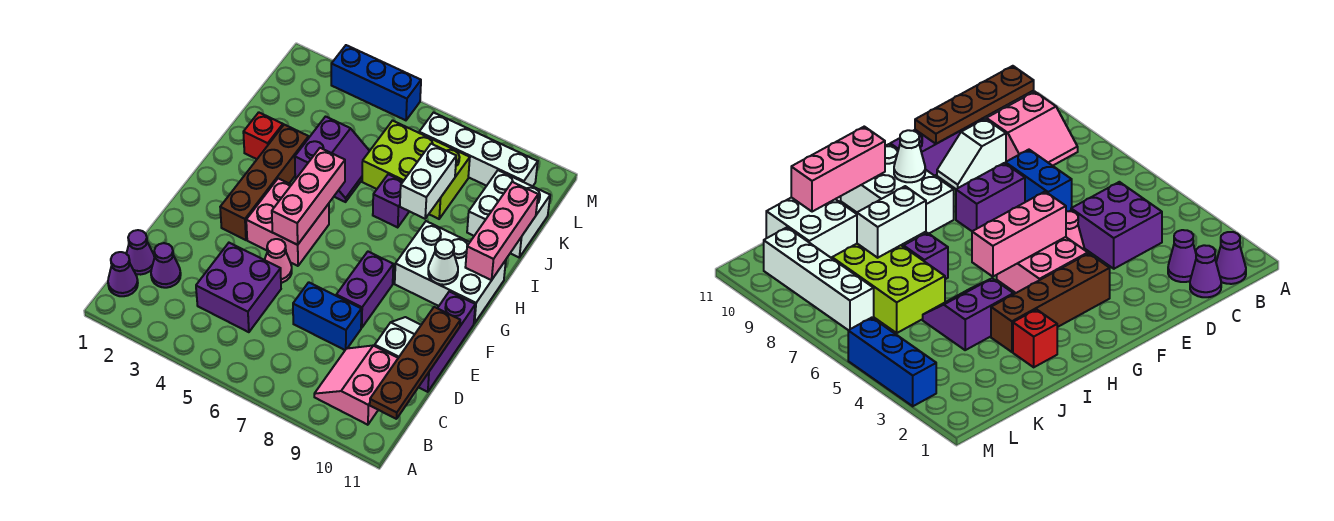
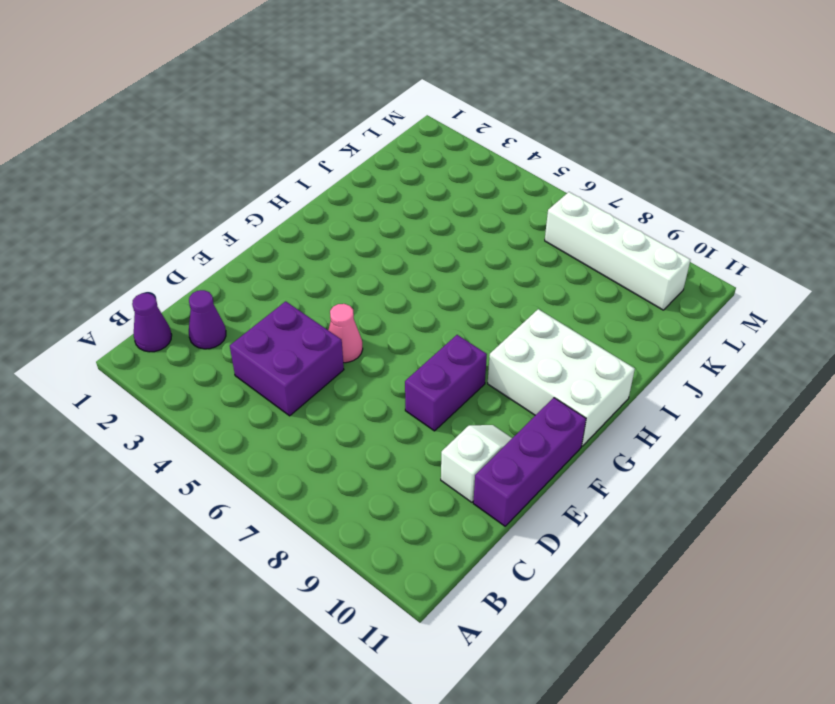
none -> pink 2x2 slope [314,346,398,425]
none -> purple 1x1 cone [126,230,155,275]
none -> blue 1x2 brick [293,282,361,350]

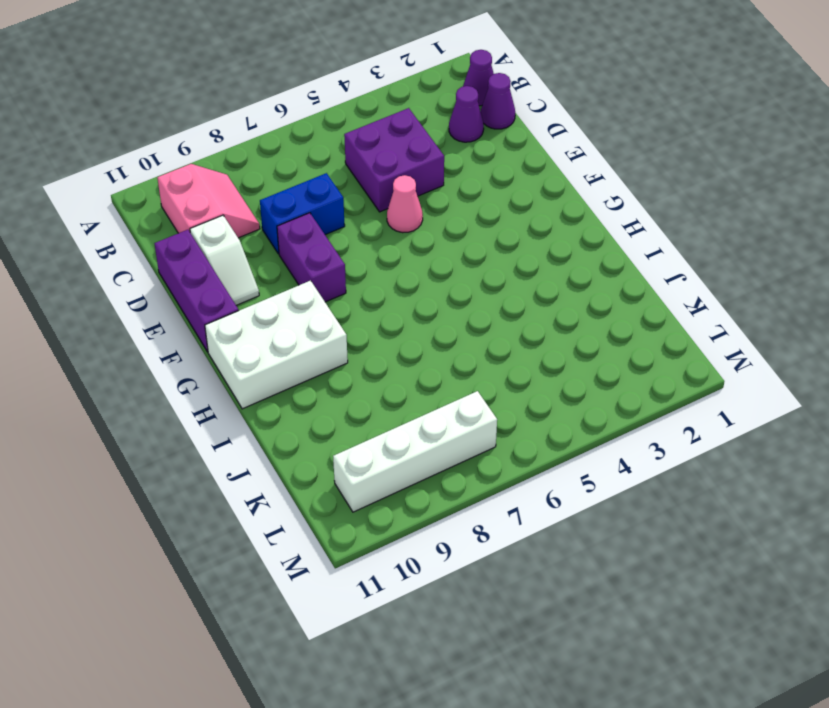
none -> brown 1x4 brick [220,125,309,240]
none -> pink 2x2 brick [246,178,329,266]
none -> red 1x1 brick [243,112,283,159]

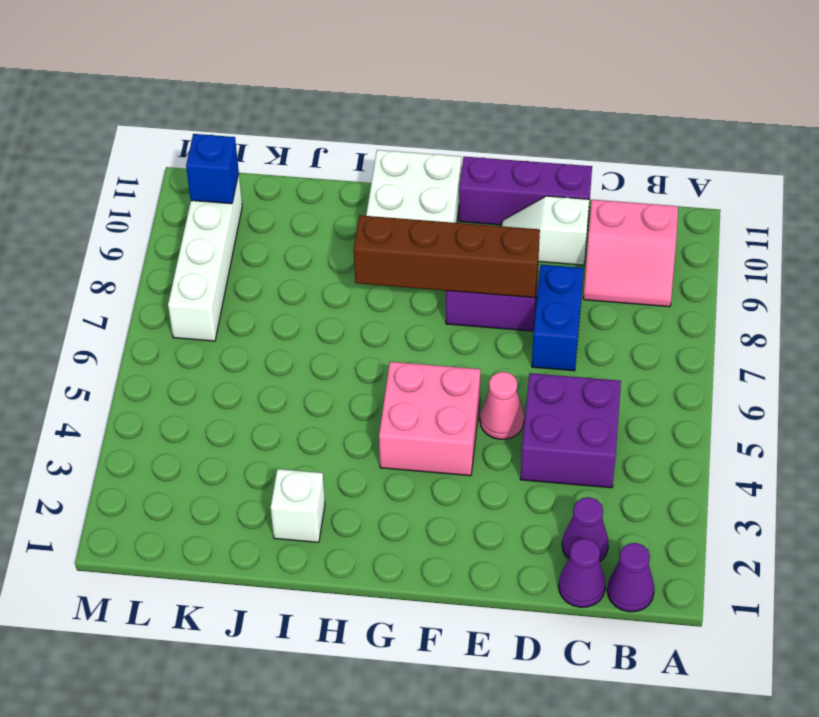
brown 1x4 brick [354,215,540,298] -> brown 1x4 brick moved to [220,125,309,240]
white 1x1 brick [271,469,325,542] -> red 1x1 brick [243,112,283,159]
blue 1x1 brick [186,134,239,204] -> none
none -> purple 2x2 slope [295,117,369,202]
none -> purple 1x1 brick [373,174,409,227]
none -> lime 2x3 brick [362,121,470,219]

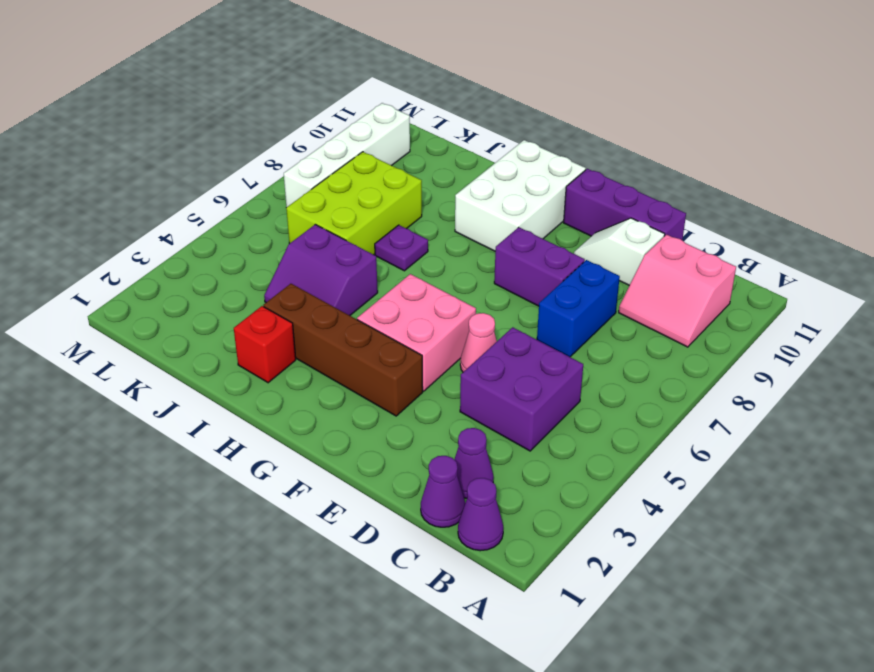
purple 2x2 slope [264,224,378,316] -> purple 2x2 slope turned to [295,117,369,202]
purple 1x1 plate [375,225,428,271] -> purple 1x1 brick [373,174,409,227]
none -> white 2x2 brick [467,170,550,257]
none -> blue 1x3 brick [331,45,421,120]
none -> brown 1x4 plate [370,307,460,419]

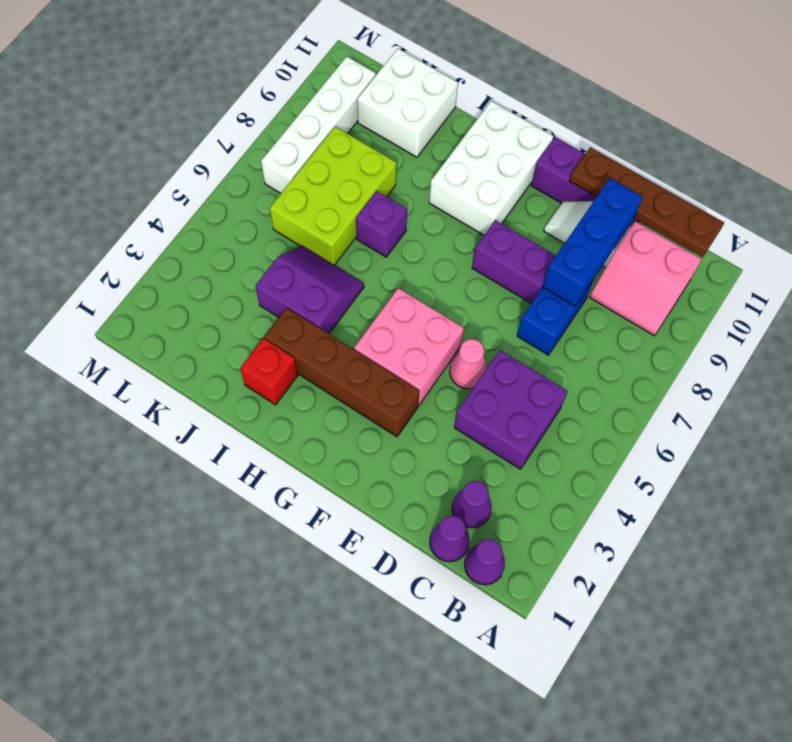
blue 1x3 brick [543,178,643,306] -> blue 1x3 brick moved to [331,45,421,120]
none -> pink 1x3 brick [272,148,345,245]
none -> white 1x1 cone [428,239,458,285]
none -> pink 1x3 brick [465,182,538,280]

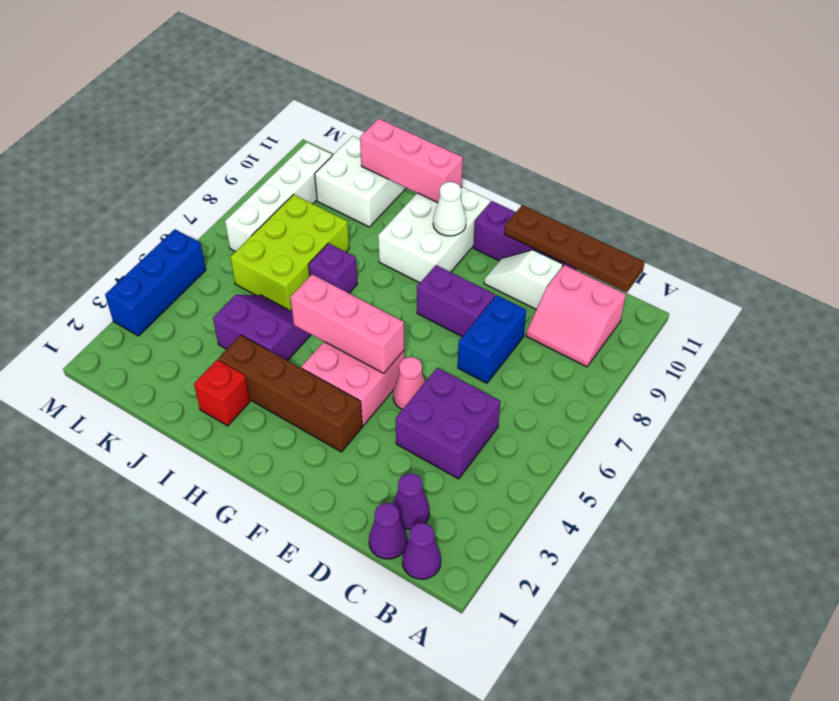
none -> white 1x2 brick [400,144,456,219]

